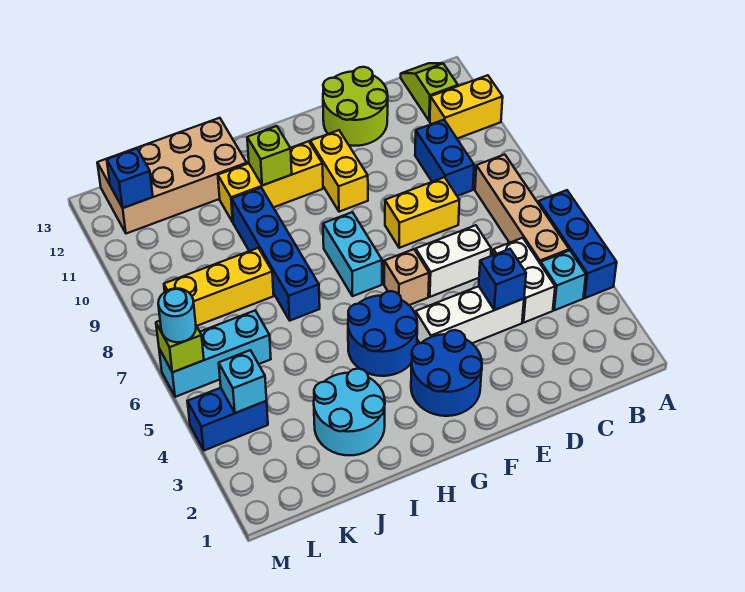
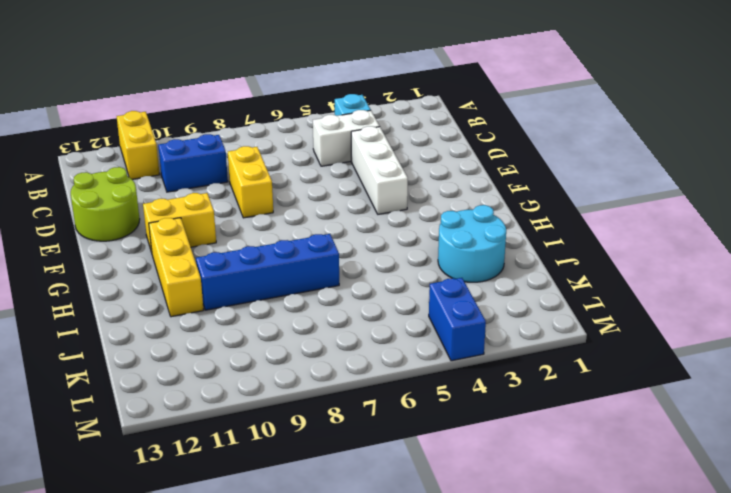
none -> blue 1x3 brick [538,190,617,298]
none -> tan 1x4 brick [475,155,569,264]
none -> lime 1x2 slope [401,63,458,121]

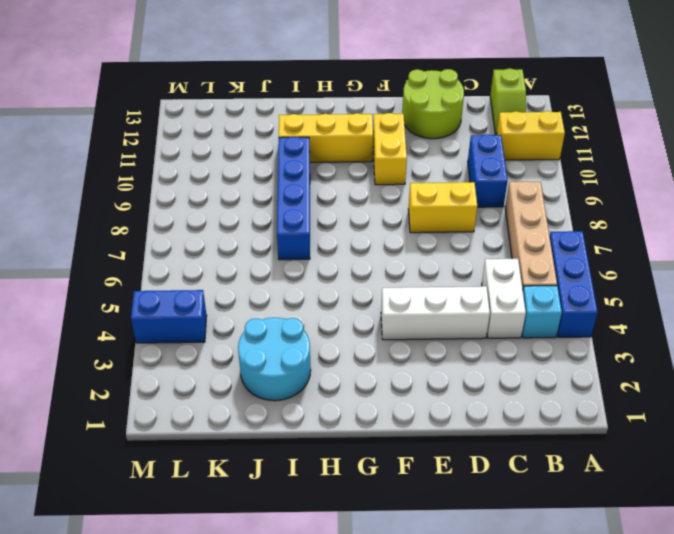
lime 1x2 slope [490,68,526,135] -> lime 1x2 slope turned to [401,63,458,121]
none -> white 1x2 brick [416,225,491,297]
none -> blue 2x2 round brick [411,330,482,416]
none -> tan 1x1 brick [384,249,429,305]

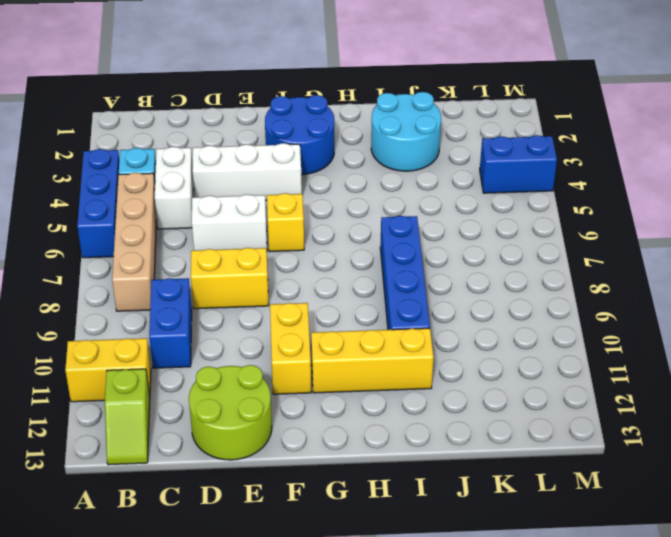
yellow 1x1 brick [267,193,304,252] -> tan 1x1 brick [384,249,429,305]
none -> blue 2x2 round brick [348,291,417,376]
none -> cyan 1x2 brick [323,212,382,296]
none -> tan 2x4 brick [97,118,247,234]

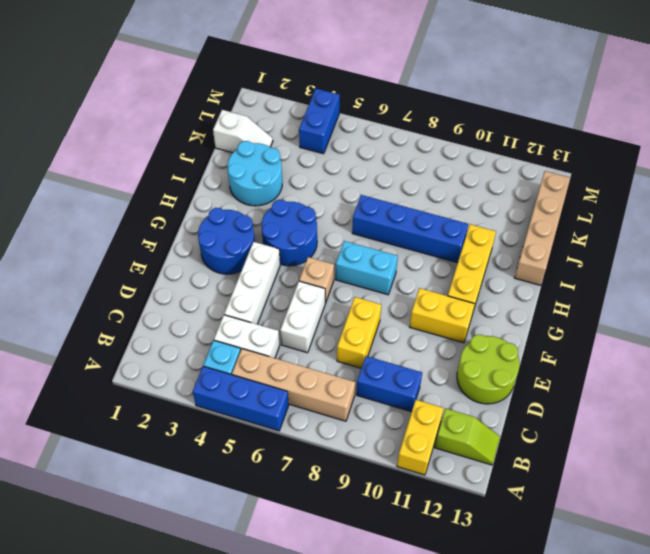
tan 1x4 brick [515,171,570,285] -> tan 2x4 brick [97,118,247,234]
white 1x2 slope [213,110,273,153] -> none
none -> yellow 1x3 brick [164,248,274,326]
none -> cyan 1x3 brick [159,310,271,397]
none -> blue 1x1 brick [479,249,526,310]

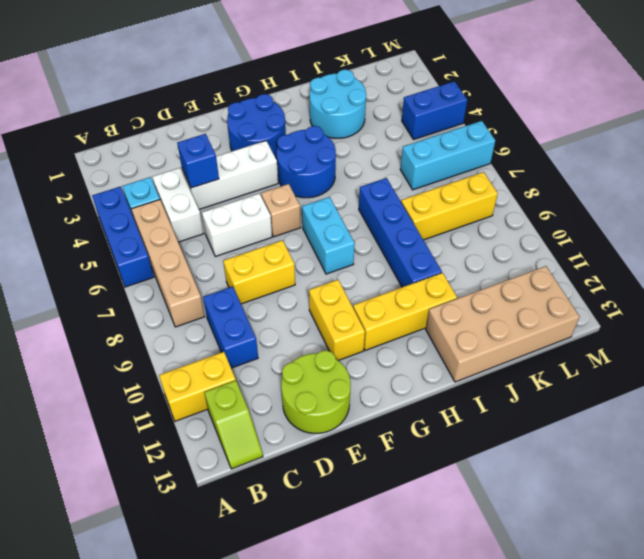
none -> lime 1x1 brick [247,126,292,185]
none -> cyan 1x1 brick [219,350,267,413]
none -> blue 1x1 brick [107,148,153,208]

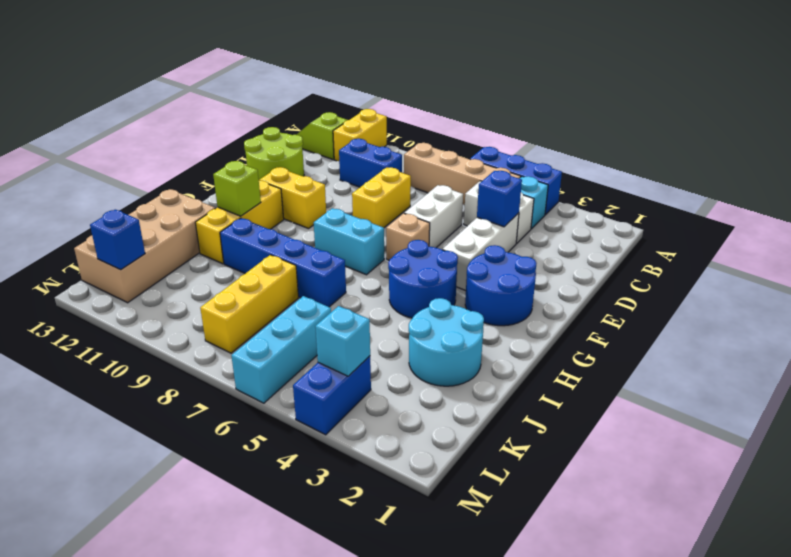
none -> lime 1x1 brick [156,321,204,372]
none -> cyan 1x1 round brick [158,288,196,342]

